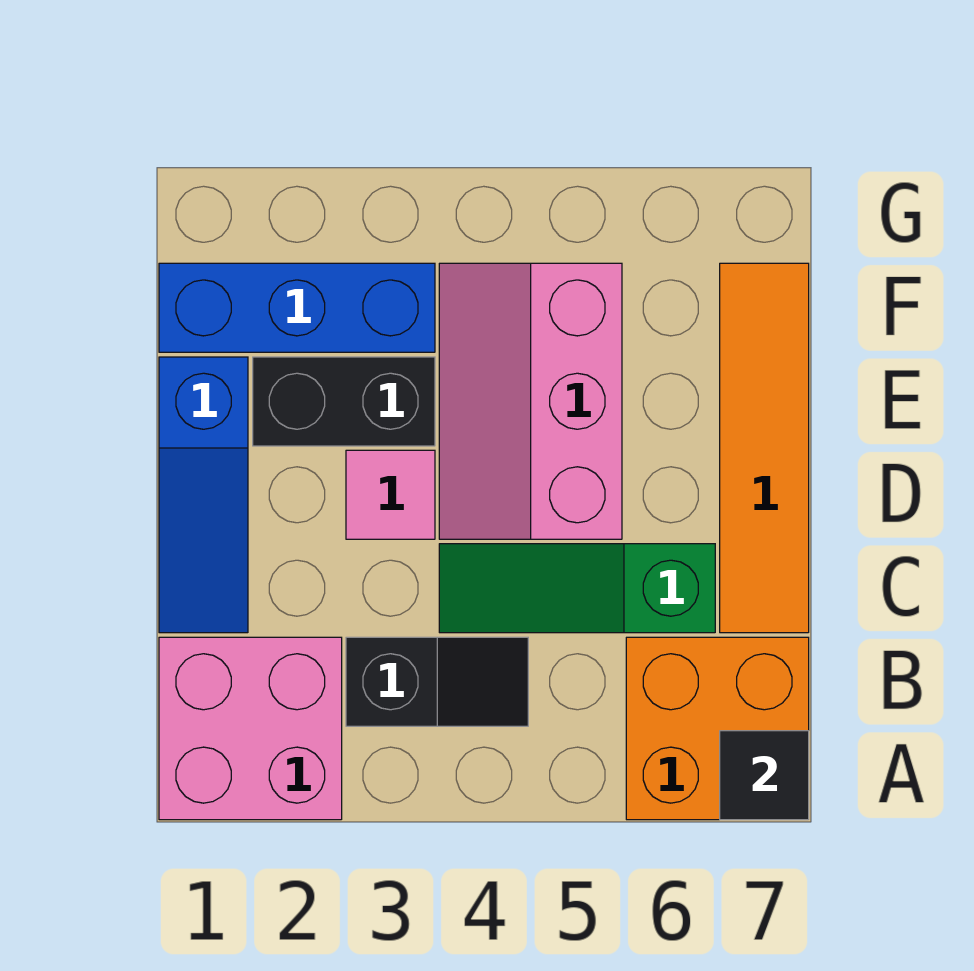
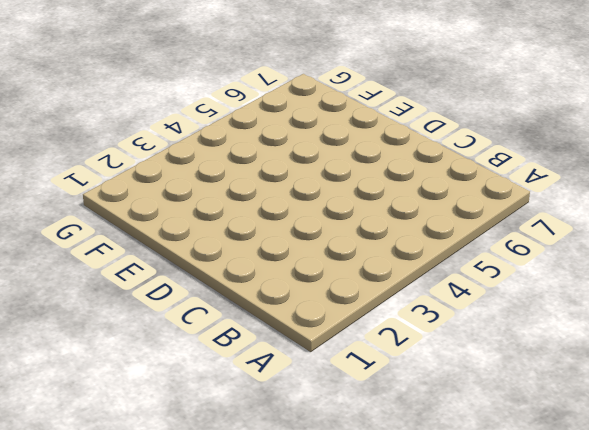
none -> pink 2x2 brick [159,637,342,820]
none -> orange 2x2 brick [626,637,809,820]

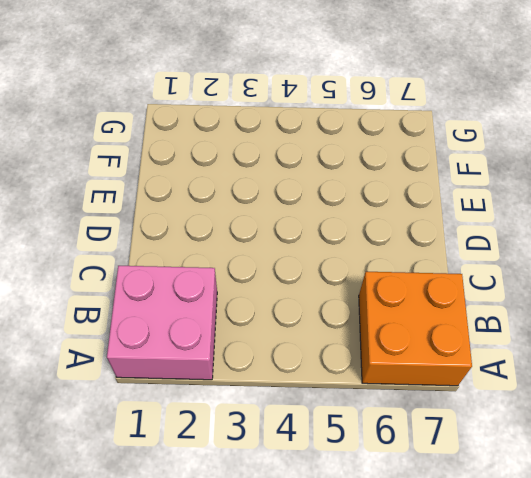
none -> black 1x2 slope [346,637,528,726]
none -> blue 1x3 slope [159,357,248,633]

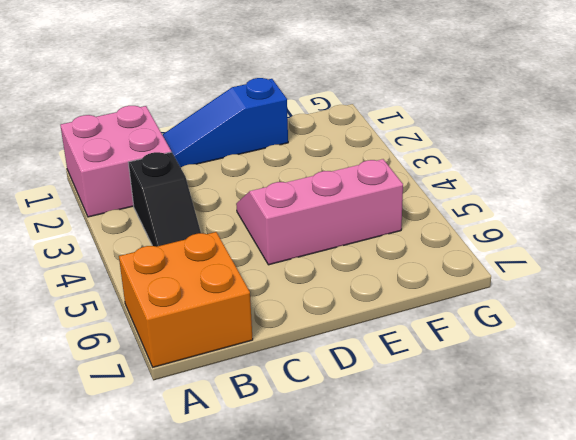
none -> green 1x3 slope [439,544,715,633]
none -> orange 1x4 tile [720,263,809,633]

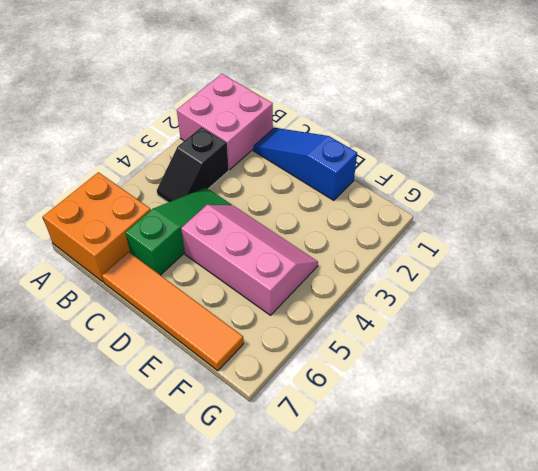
none -> pink 1x1 tile [346,450,435,539]
none -> black 1x2 brick [253,357,435,446]

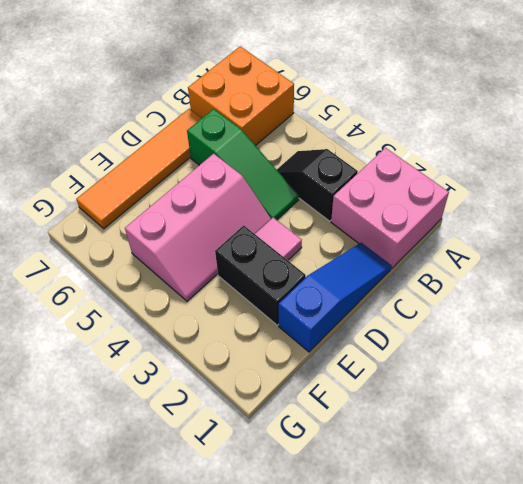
none -> blue 1x3 brick [159,263,435,352]
none -> black 1x1 tile [720,731,809,820]

